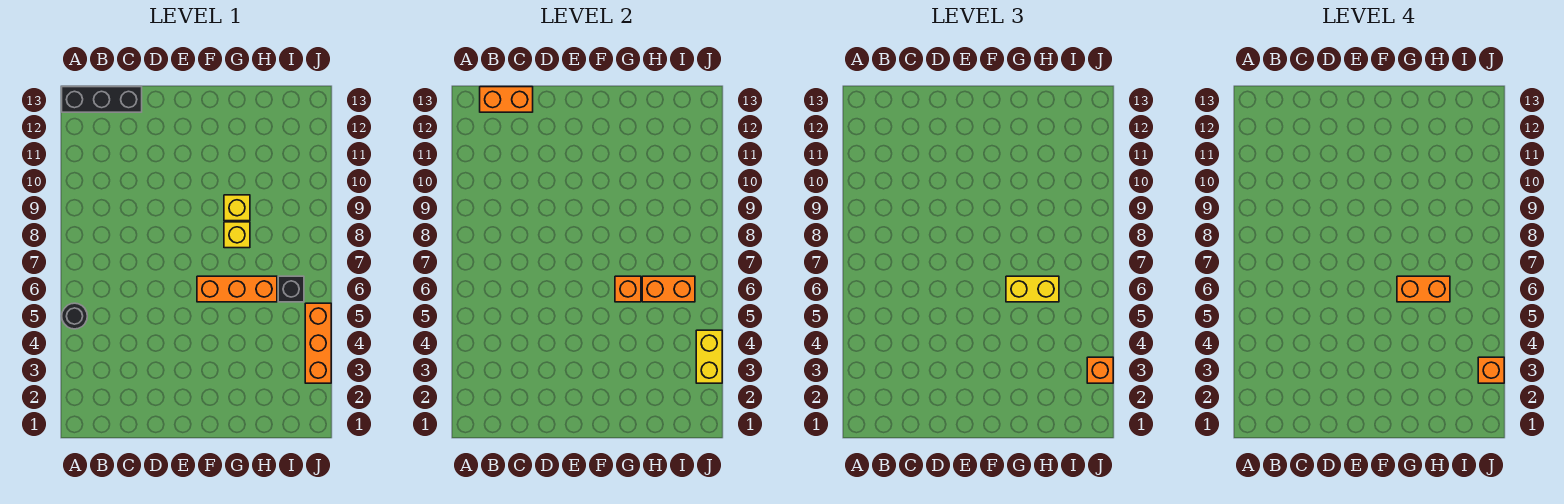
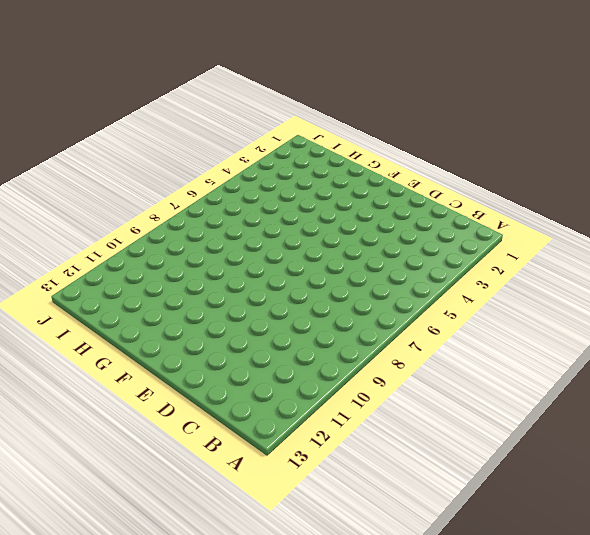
none -> black 1x1 round brick [62,303,87,329]
none -> black 1x3 brick [62,87,142,112]
none -> orange 1x3 brick [197,276,277,302]

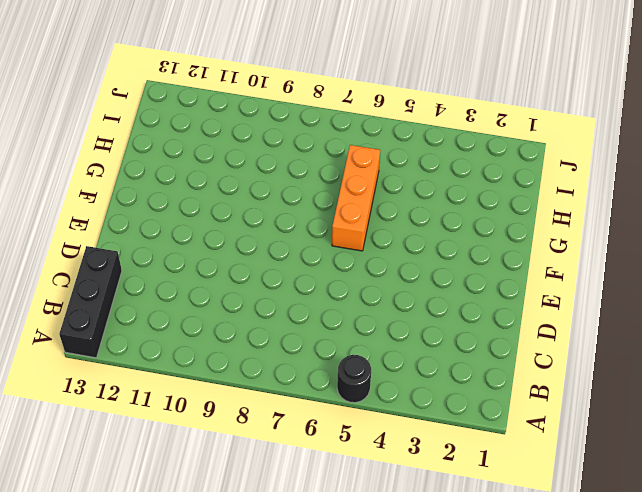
none -> yellow 1x1 brick [224,222,250,248]
none -> yellow 1x1 brick [224,195,250,221]
none -> black 1x1 brick [278,276,304,302]

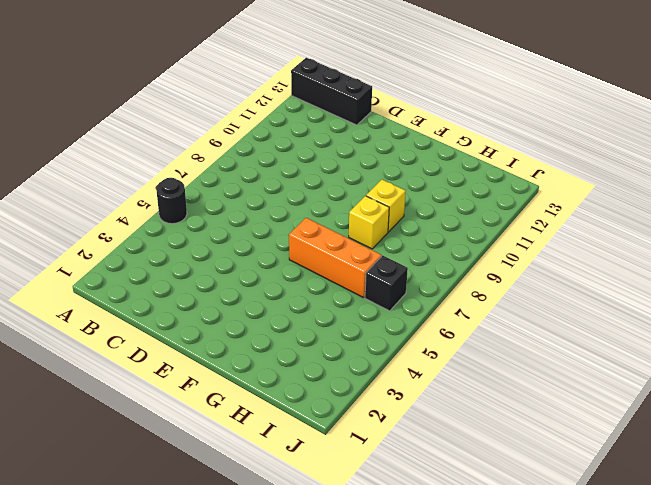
none -> orange 1x3 brick [305,303,331,383]
none -> orange 1x2 brick [480,87,533,112]
none -> orange 1x1 brick [615,276,641,302]

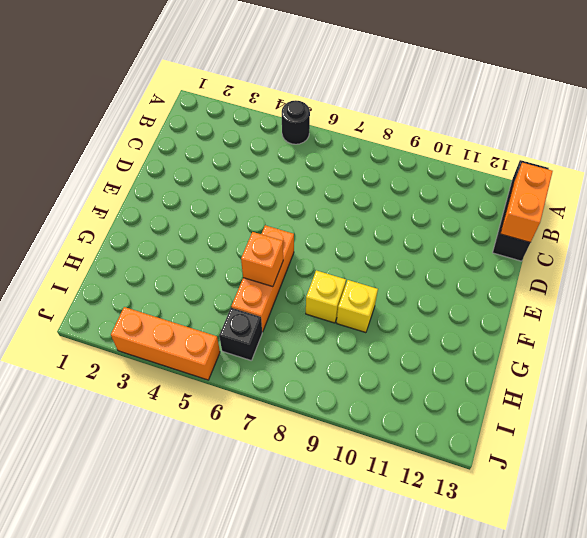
none -> orange 1x2 brick [642,276,695,302]
none -> yellow 1x2 brick [696,330,722,383]
none -> yellow 1x2 brick [1006,276,1059,302]

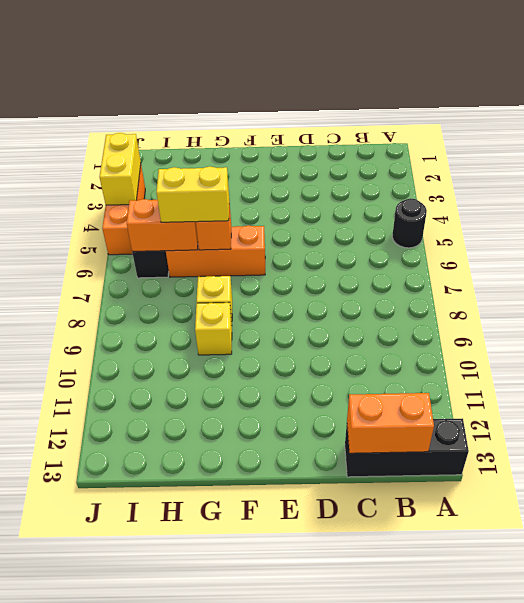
none -> orange 1x1 brick [1087,357,1113,383]
none -> orange 1x2 brick [1397,276,1450,302]
none -> orange 1x1 brick [1478,357,1504,383]

